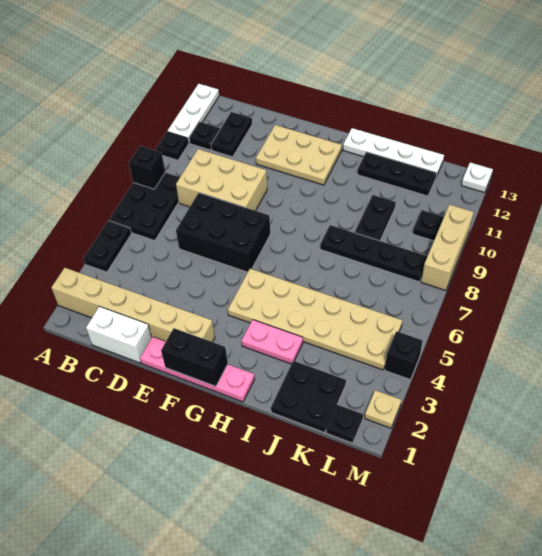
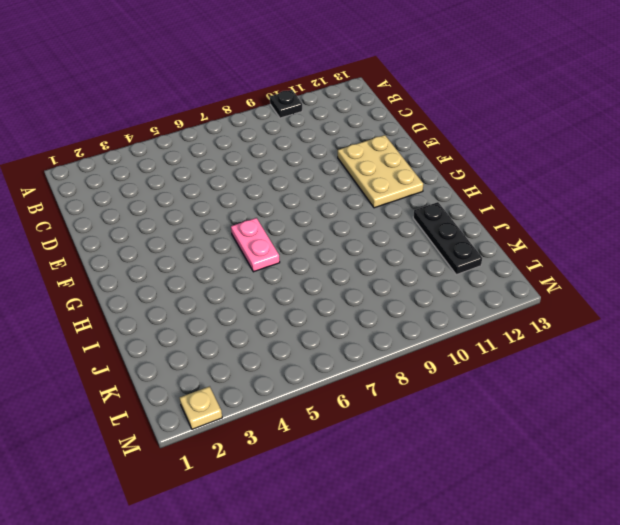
pink 1x2 plate [231,218,280,272] -> pink 1x2 plate moved to [242,320,303,364]
none -> tan 1x6 brick [51,268,215,342]
none -> black 1x2 plate [83,221,131,272]
none -> black 2x3 plate [109,173,180,241]

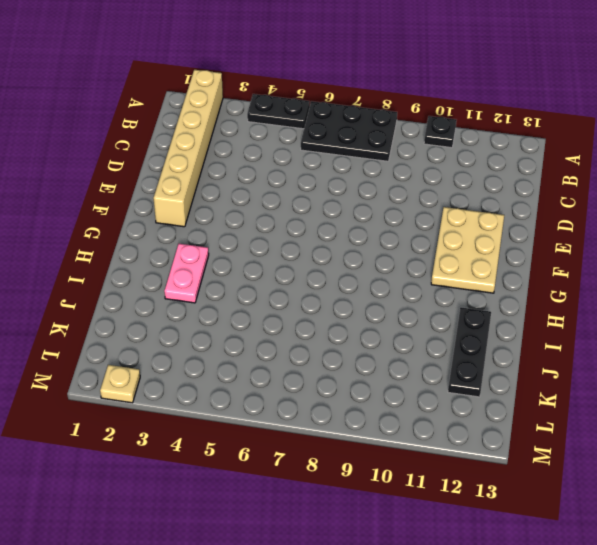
none -> white 1x3 plate [167,84,219,143]
none -> black 1x1 plate [189,122,220,150]
none -> white 1x2 brick [86,307,152,363]

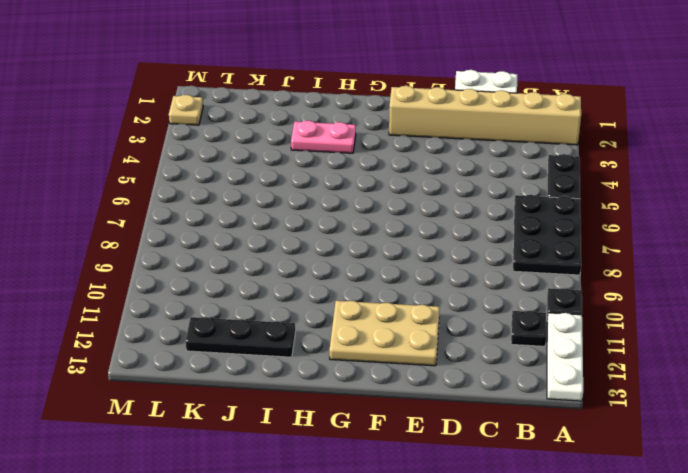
none -> tan 2x3 brick [176,149,267,211]
none -> black 1x2 plate [211,112,252,157]
none -> black 2x3 brick [176,193,270,272]

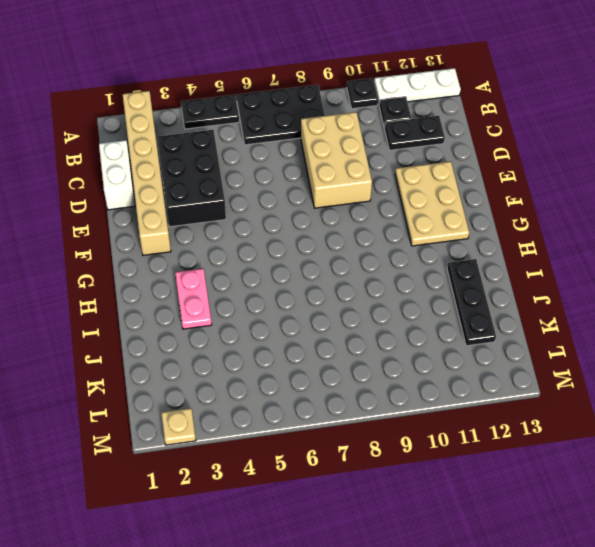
black 2x3 brick [157,130,226,227] -> black 2x3 brick moved to [176,193,270,272]
none -> pink 1x4 plate [140,337,255,402]
none -> tan 2x6 plate [228,269,402,370]
none -> white 1x4 plate [343,128,444,177]

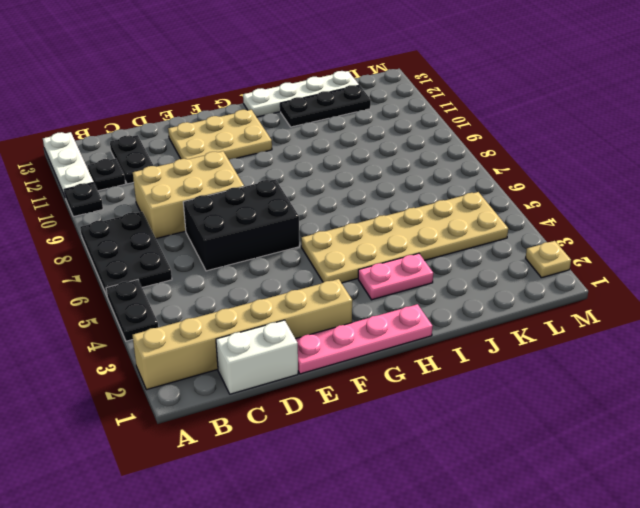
none -> black 1x4 plate [320,225,427,282]
none -> black 2x2 plate [271,361,346,433]
none -> black 1x2 plate [355,195,396,241]

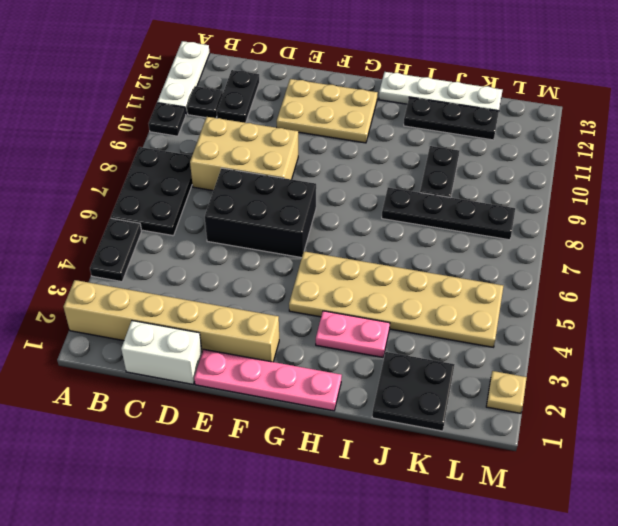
none -> black 1x1 plate [326,405,363,443]
none -> black 1x1 plate [413,210,444,241]
none -> black 1x1 brick [385,331,423,380]

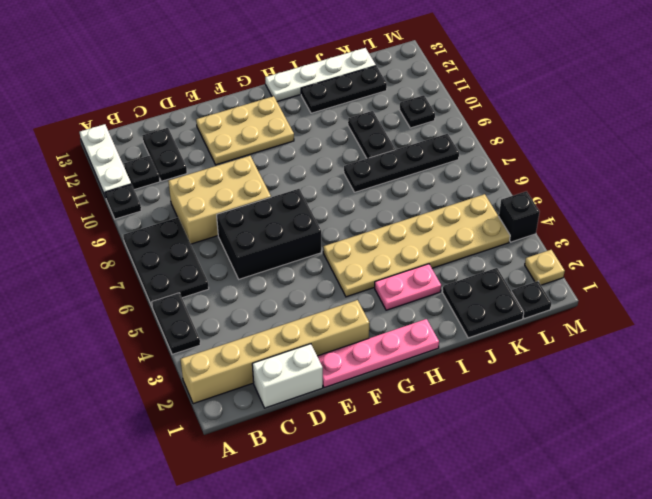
none -> tan 1x3 brick [421,205,474,290]
none -> white 1x1 plate [461,162,493,193]
none -> black 1x1 brick [129,146,165,189]

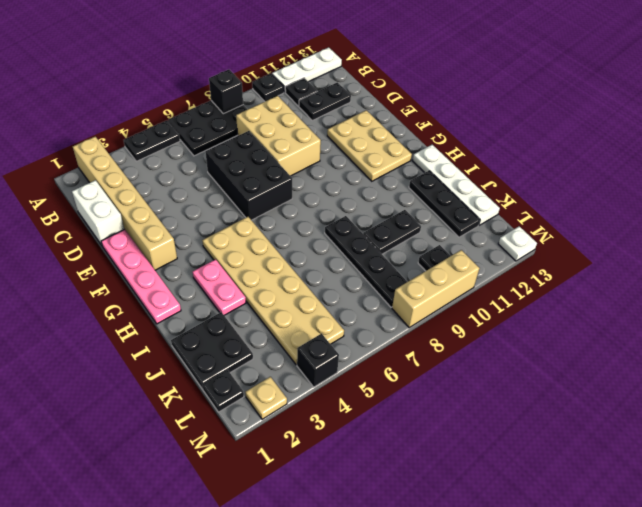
none -> black 1x2 brick [161,328,228,387]

